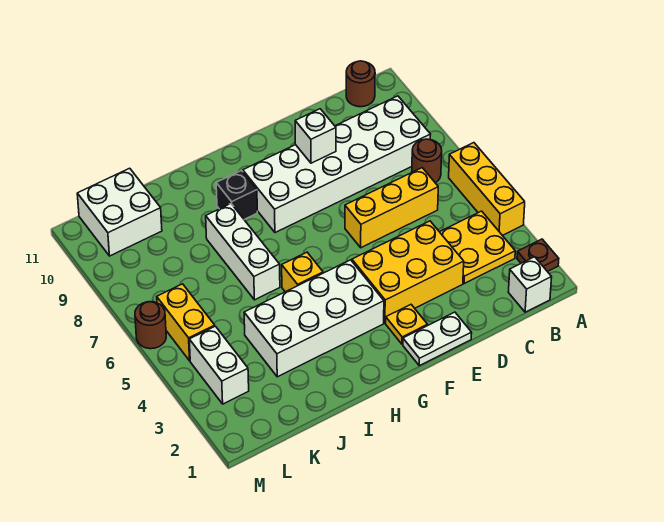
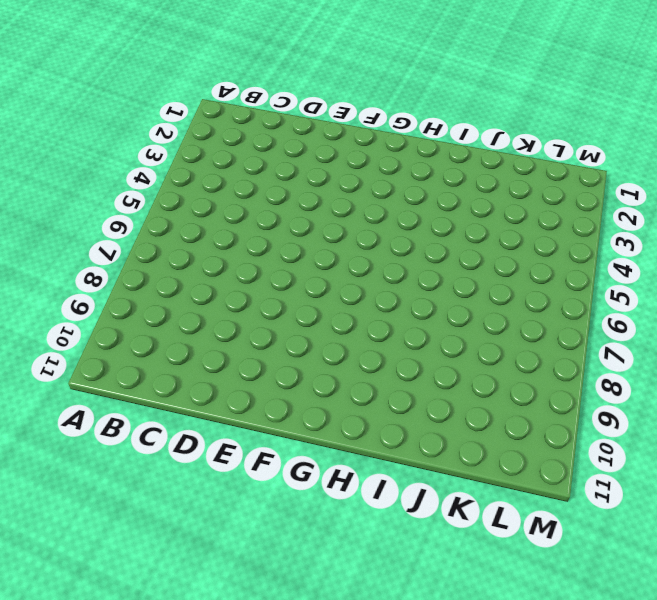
none -> brown 1x1 plate [517,239,559,272]
none -> yellow 1x3 brick [449,143,525,236]
none -> white 1x1 brick [508,257,552,312]

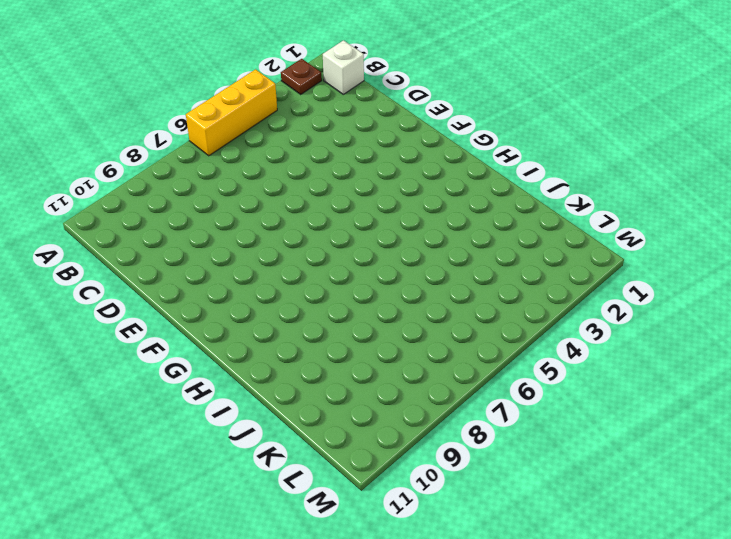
none -> yellow 2x2 plate [440,211,515,284]
none -> brown 1x1 round brick [412,139,442,183]
none -> white 2x6 brick [243,96,431,233]

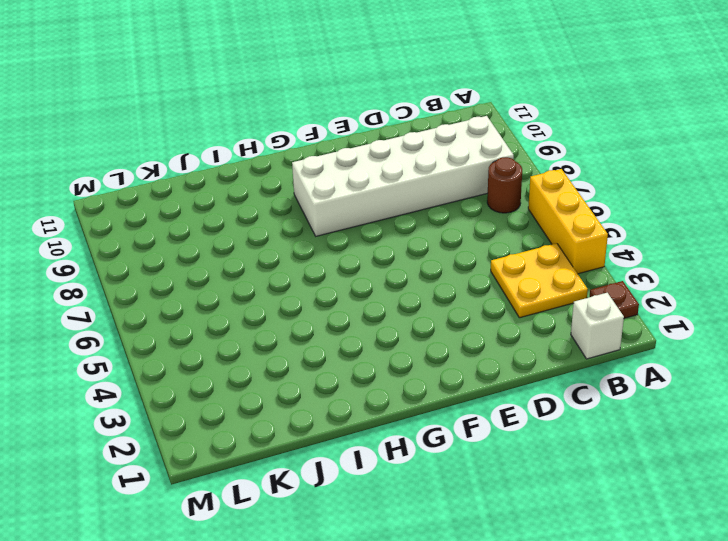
none -> brown 1x1 round brick [346,61,375,107]
none -> yellow 1x3 brick [345,168,438,248]
none -> yellow 2x3 brick [352,221,464,323]

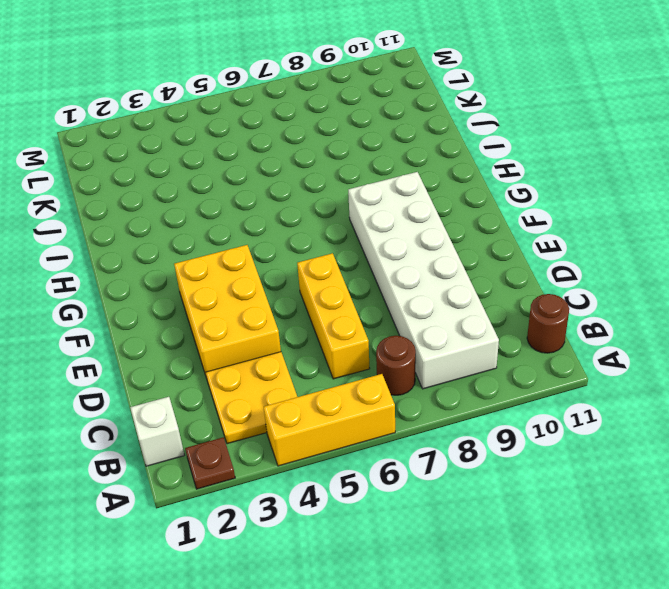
none -> white 1x2 plate [403,312,472,366]
none -> yellow 1x1 plate [386,305,428,344]
none -> white 2x4 brick [244,260,384,377]

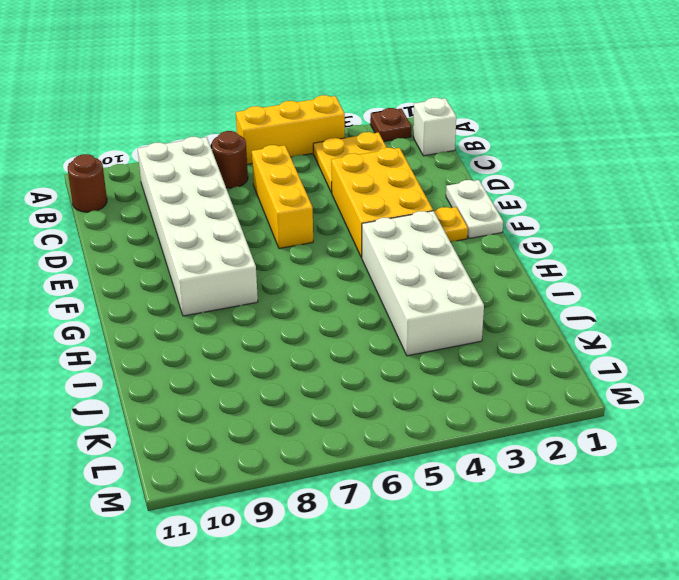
none -> yellow 1x1 brick [282,252,323,292]
none -> black 1x1 brick [216,171,257,219]
none -> white 1x3 brick [206,204,280,300]

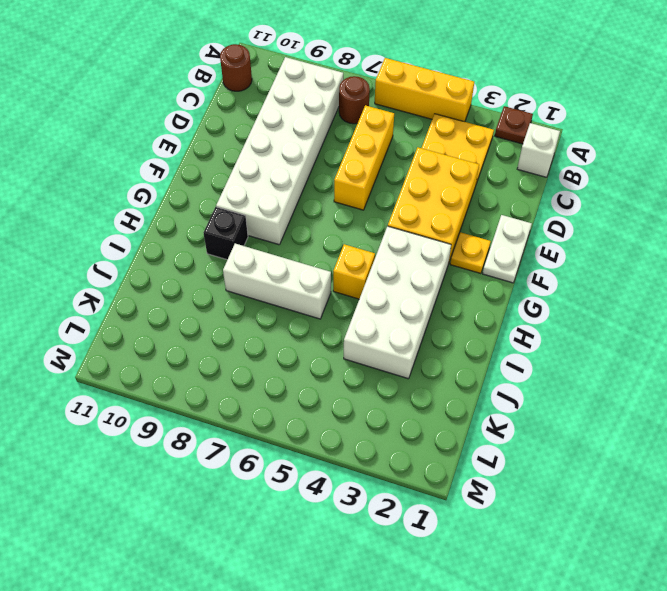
none -> white 2x2 brick [77,168,162,256]
none -> white 1x2 brick [189,326,249,404]
none -> yellow 1x2 brick [157,284,215,361]

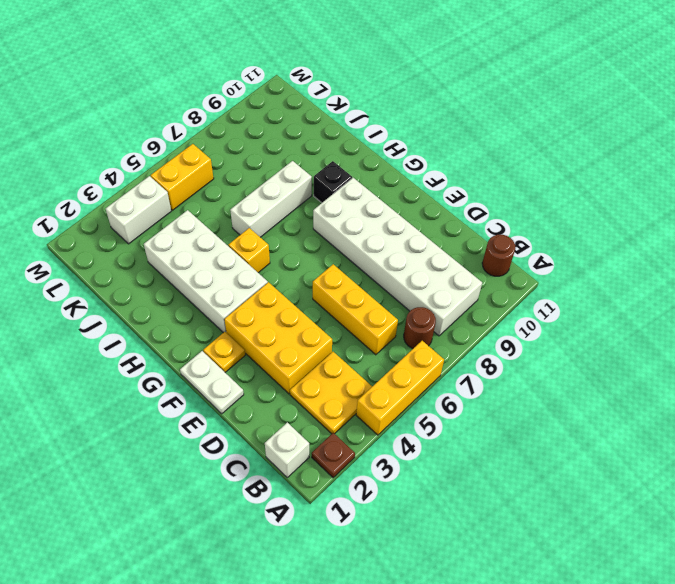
none -> white 2x2 brick [77,168,162,256]
none -> brown 1x1 round brick [135,302,166,349]
none -> white 1x1 brick [295,109,336,163]

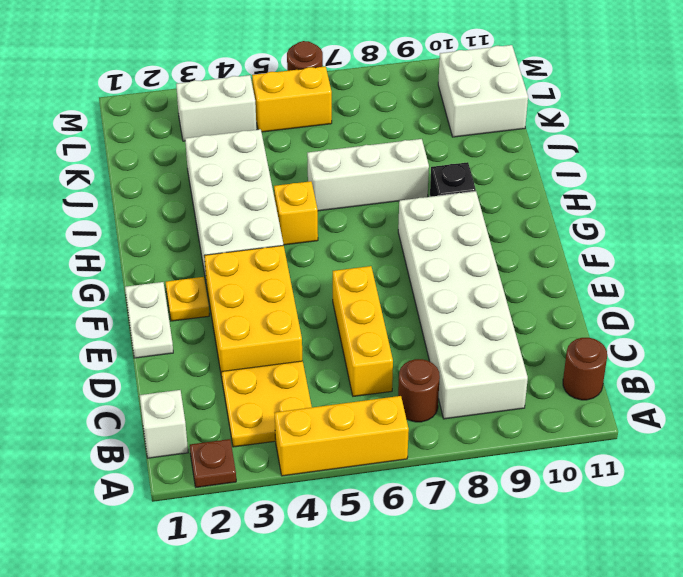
none -> white 1x1 brick [295,109,336,163]

